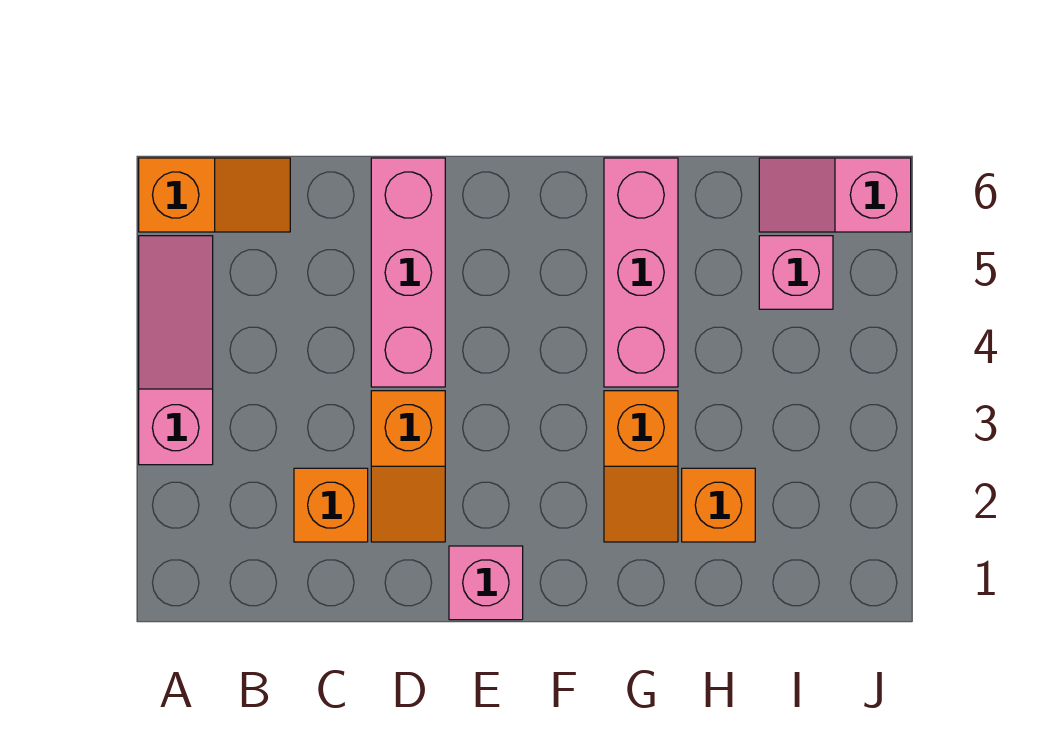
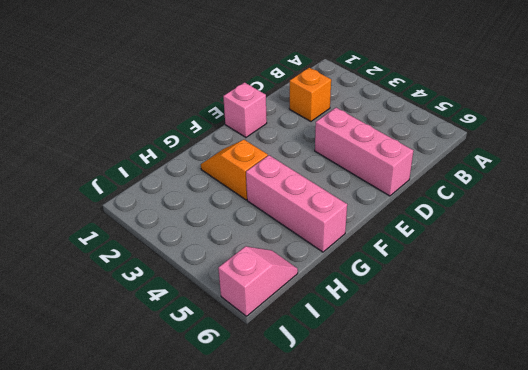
none -> pink 1x3 slope [139,236,213,465]
none -> orange 1x2 slope [139,158,290,232]

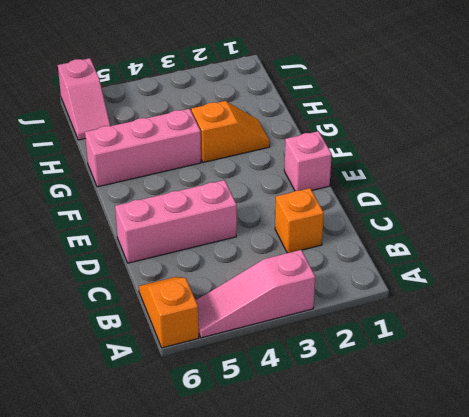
none -> orange 1x2 slope [371,391,445,542]
none -> orange 1x1 brick [682,468,755,542]

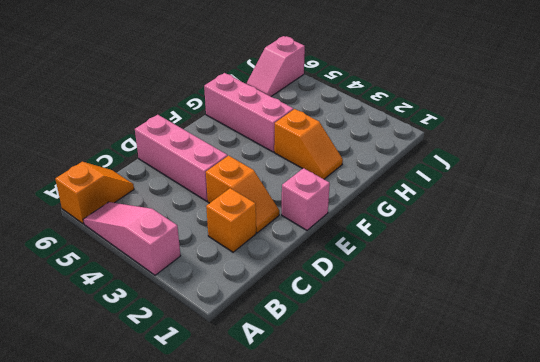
none -> orange 1x1 brick [682,468,755,542]
none -> pink 1x1 brick [759,236,833,309]

